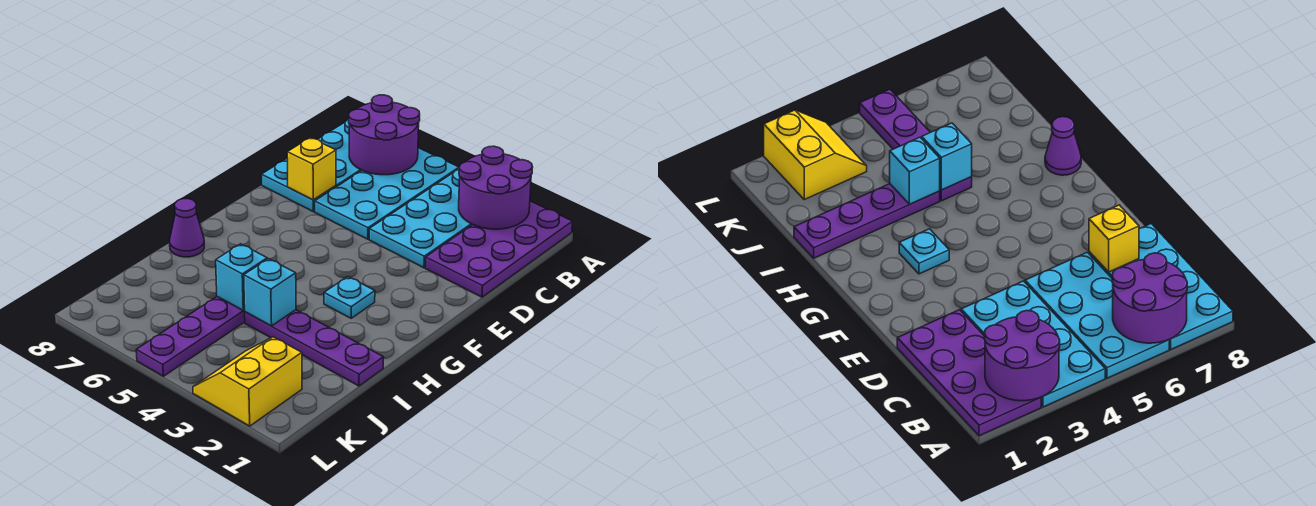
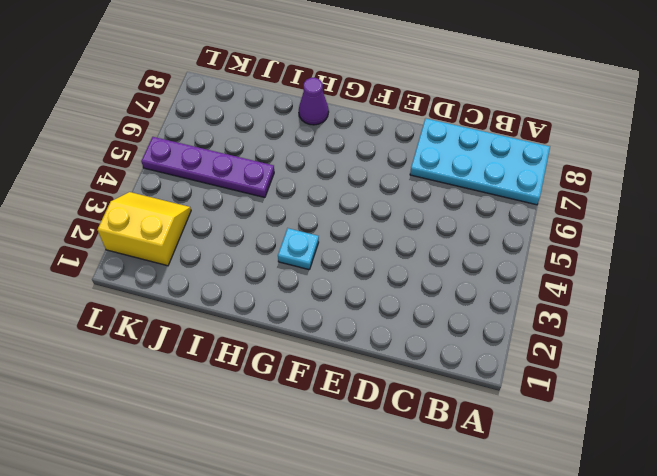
none -> purple 2x4 plate [425,201,573,297]
none -> cyan 2x4 plate [369,169,472,268]
none -> cyan 2x4 plate [315,148,459,239]

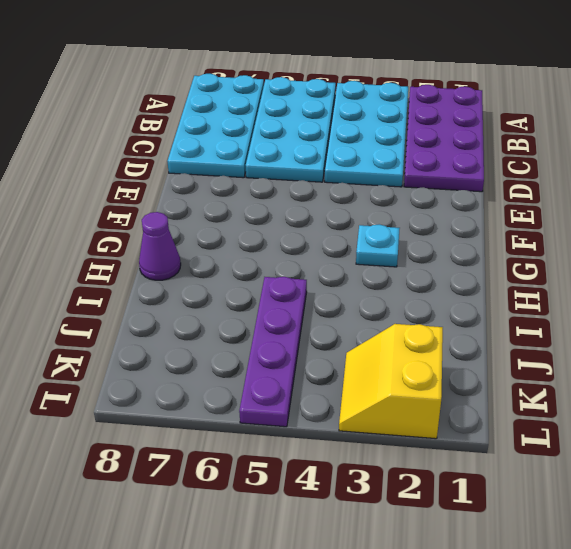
none -> purple 1x4 plate [245,310,384,386]
none -> purple 2x2 round brick [459,146,533,229]
none -> purple 2x2 round brick [349,95,420,175]

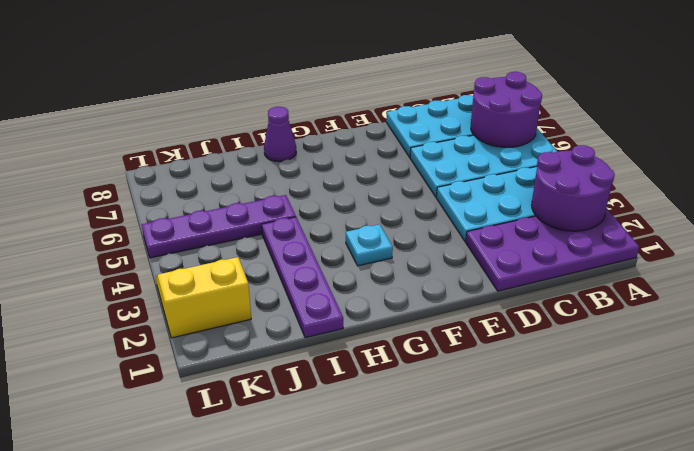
none -> yellow 1x1 brick [287,138,336,200]
none -> cyan 1x1 brick [244,259,296,326]
none -> cyan 1x1 brick [216,244,267,311]

